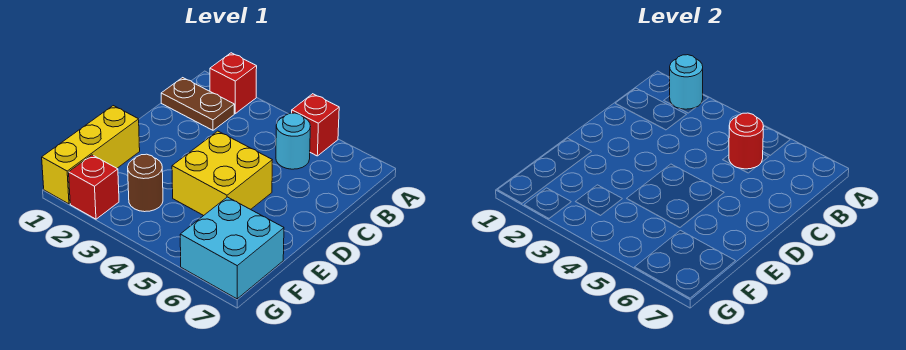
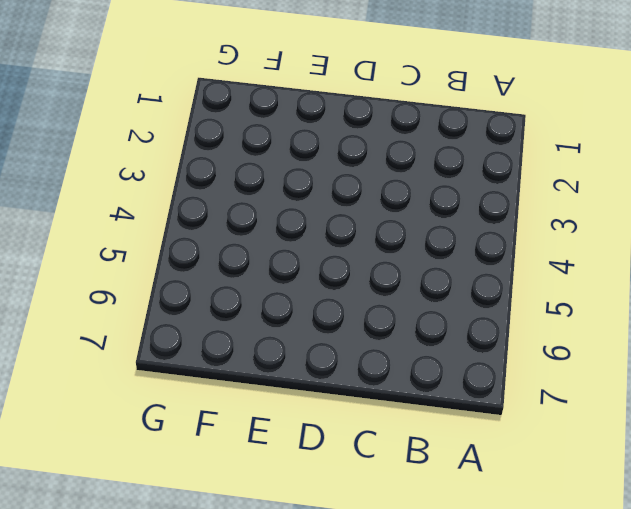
none -> red 1x1 brick [210,53,257,113]
none -> red 1x1 brick [292,94,339,156]

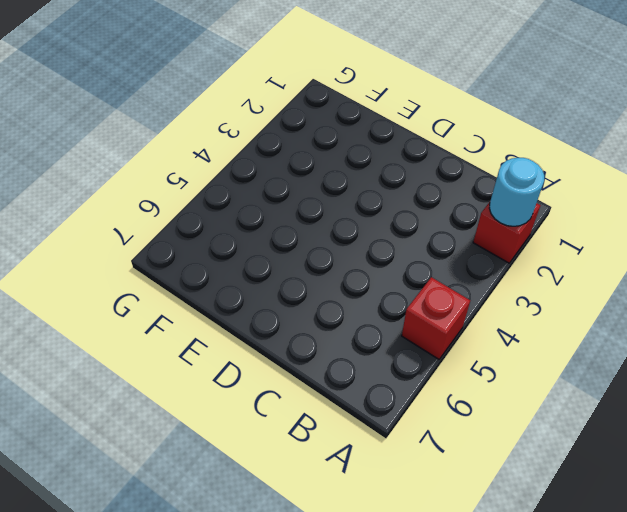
none -> brown 1x2 plate [161,78,234,130]
none -> cyan 1x1 round brick [276,113,310,169]

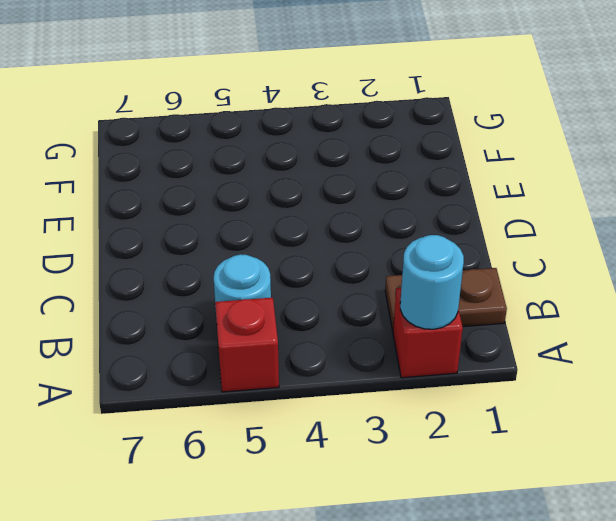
none -> yellow 2x2 brick [172,131,272,216]
none -> yellow 1x3 brick [42,106,140,204]

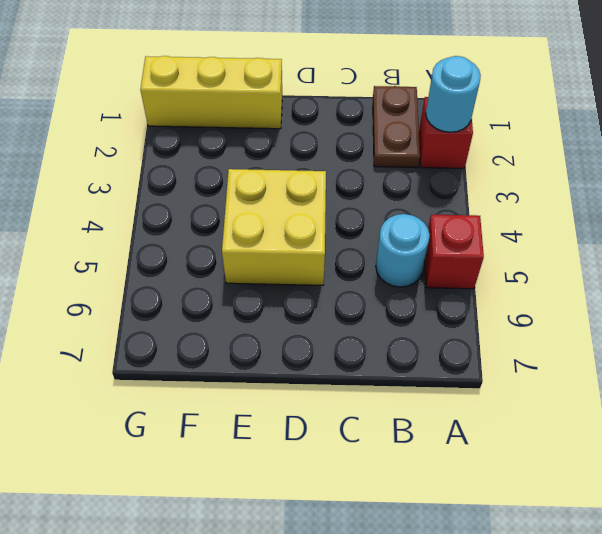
none -> brown 1x1 round brick [128,154,163,212]
none -> cyan 2x2 brick [180,197,284,299]

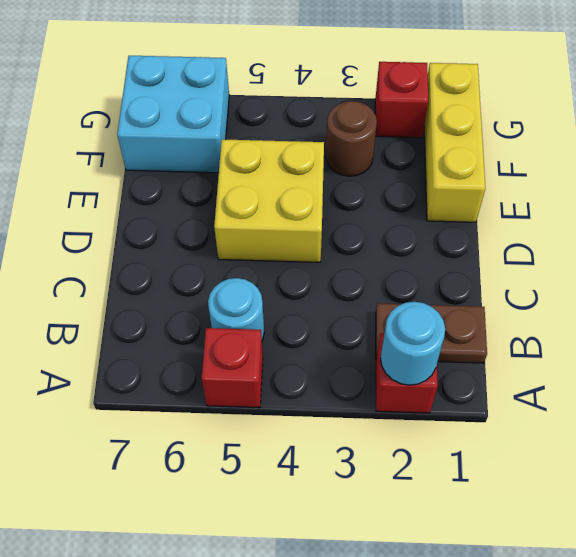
none -> red 1x1 round brick [729,113,763,169]

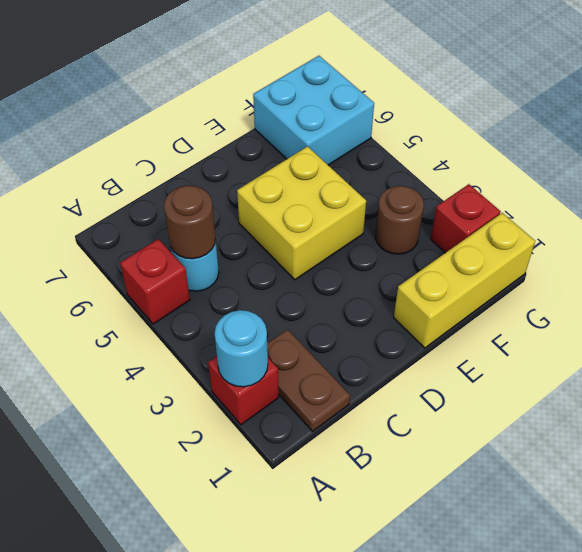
brown 1x1 round brick [164,186,216,259] -> red 1x1 round brick [729,113,763,169]

